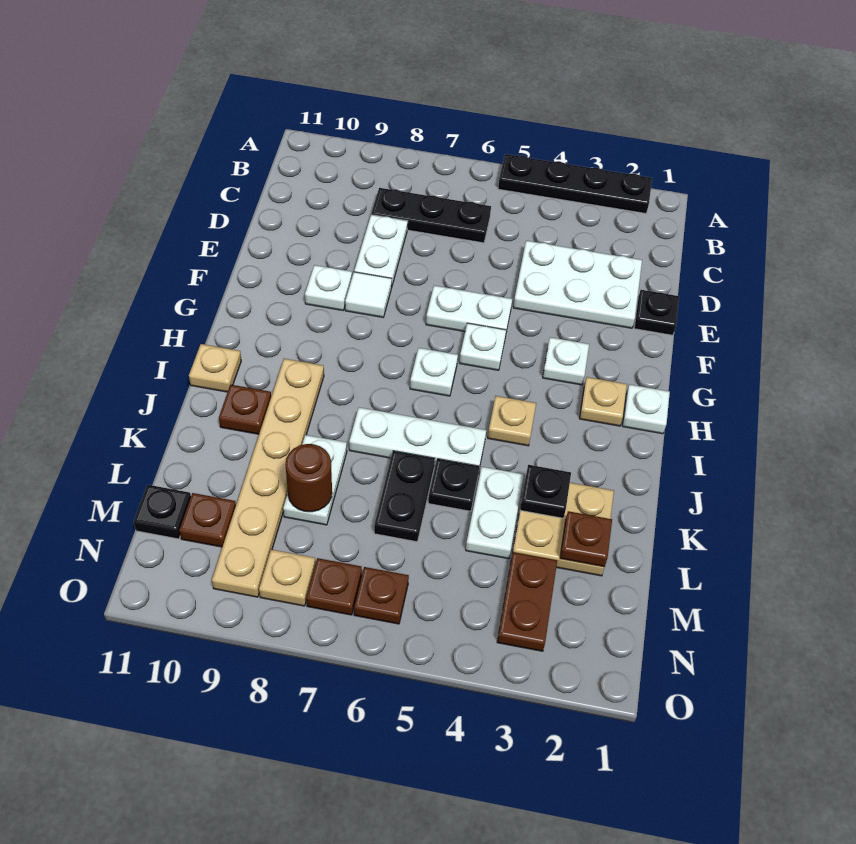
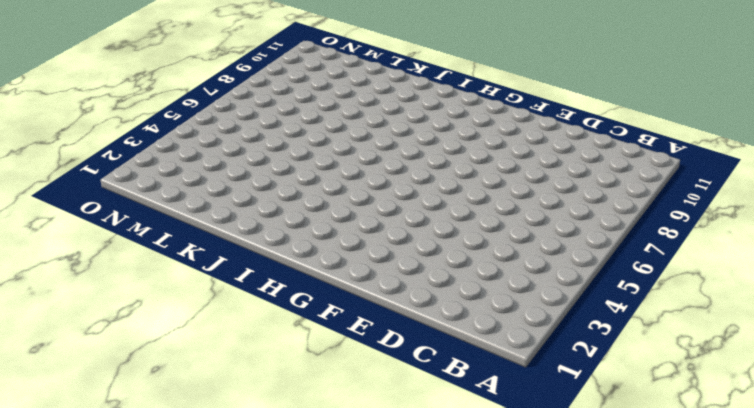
none -> black 1x4 plate [498,154,652,213]
none -> black 1x3 plate [371,188,491,243]
none -> white 2x3 plate [513,241,642,328]
none -> white 1x2 plate [354,215,408,285]

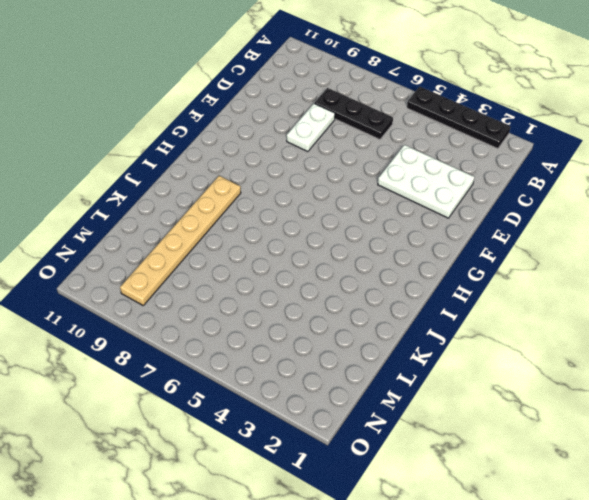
none -> black 1x1 plate [634,290,679,335]
none -> white 1x2 plate [426,286,512,332]
none -> white 1x1 tile [345,272,392,317]
none -> white 1x1 plate [305,265,352,310]

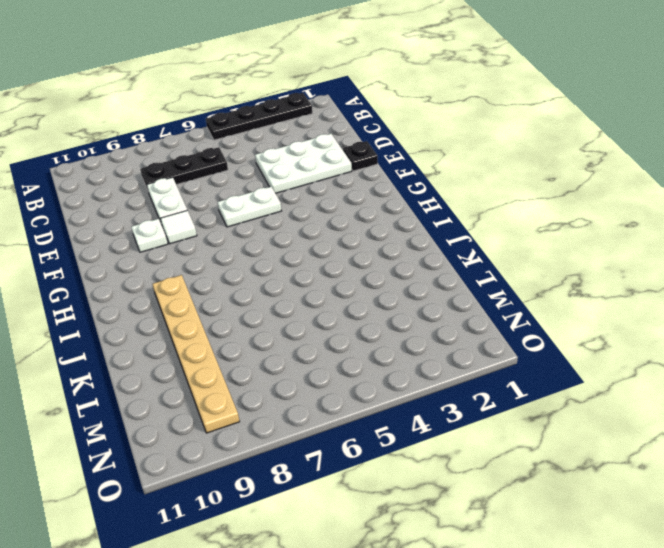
none -> white 1x1 plate [543,337,589,385]
none -> white 1x1 plate [459,323,506,370]
none -> white 1x1 plate [623,384,670,434]
none -> tan 1x1 plate [580,377,627,426]

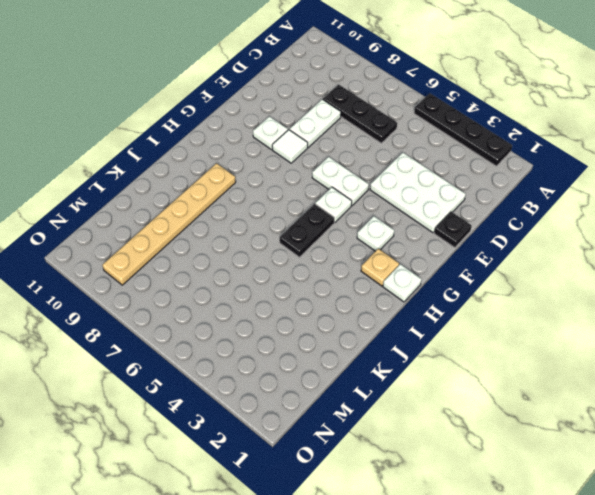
black 1x2 plate [280,204,334,257] -> black 1x2 plate moved to [374,451,435,542]
none -> white 1x1 plate [410,348,458,396]
none -> tan 1x1 plate [488,396,536,446]
none -> tan 1x1 plate [189,344,241,392]
none -> white 1x3 plate [349,407,486,468]

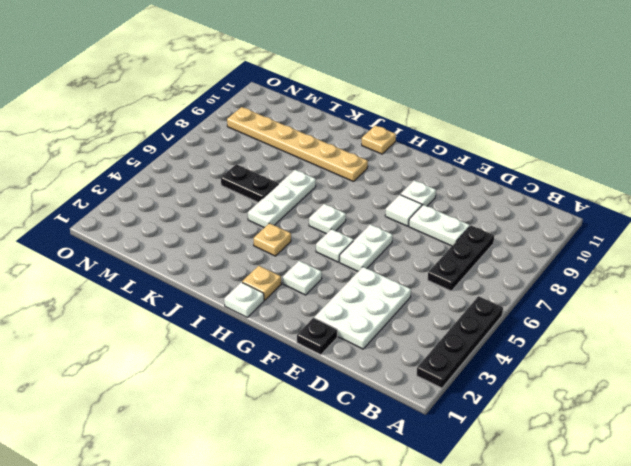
none -> brown 1x1 plate [219,385,271,434]
none -> tan 2x2 plate [513,483,614,576]
none -> white 1x2 plate [466,467,524,559]
none -> black 1x1 plate [428,459,479,511]

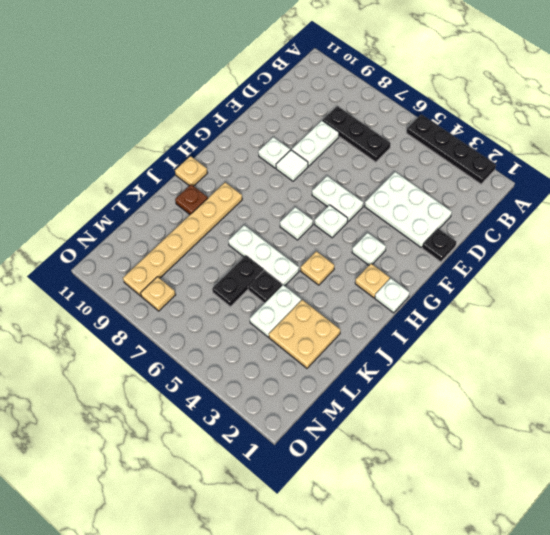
none -> white 1x2 plate [283,435,347,525]
none -> brown 1x2 plate [497,552,557,651]
none -> brown 1x1 plate [179,493,236,547]
none -> black 1x1 plate [134,485,191,539]

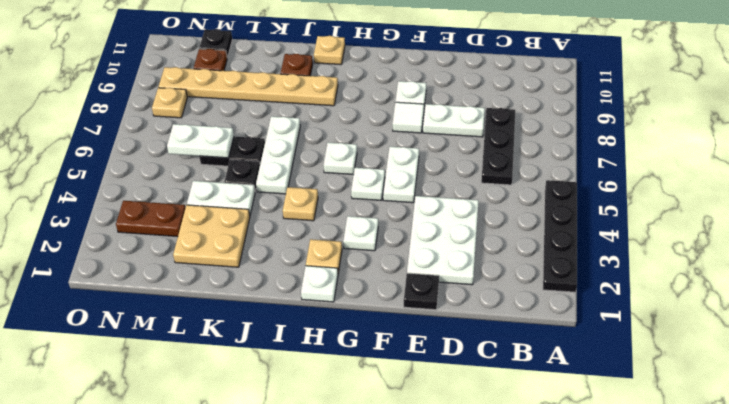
white 1x2 plate [167,124,234,158] -> white 1x2 plate moved to [283,435,347,525]
none -> brown 1x1 plate [354,567,409,624]
none -> brown 1x1 plate [306,558,362,615]
none -> black 1x1 plate [520,465,571,518]
none -> brown 1x1 plate [560,511,612,567]

